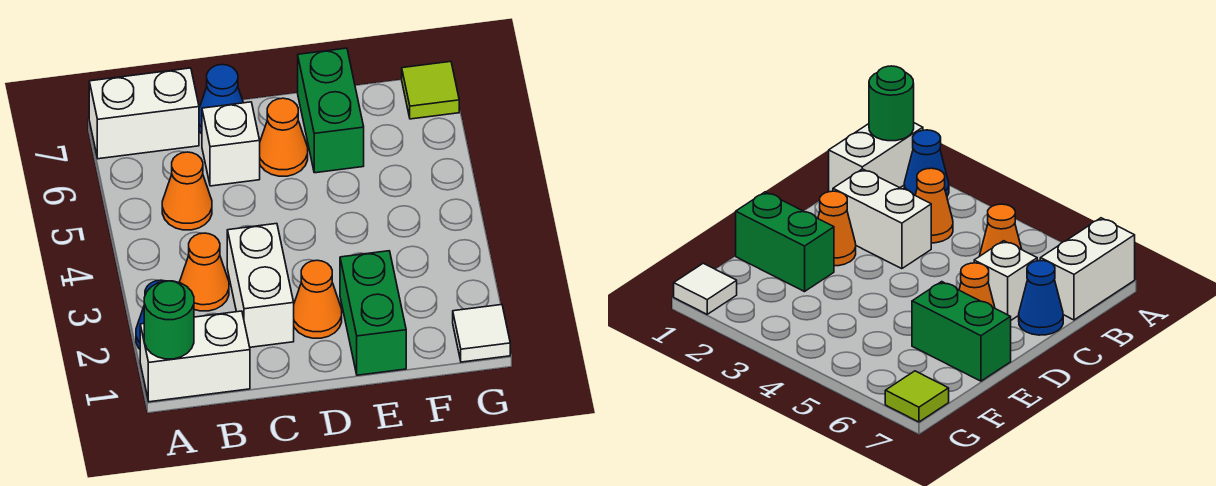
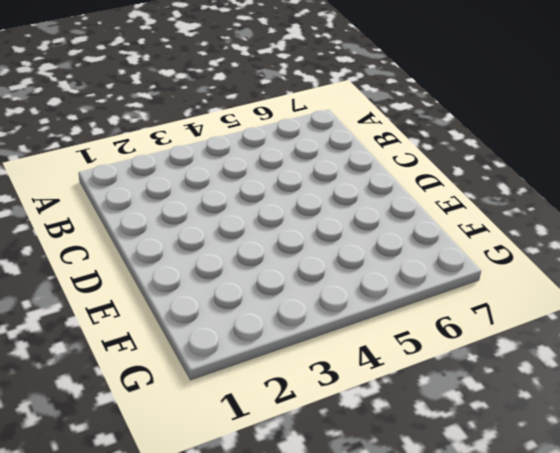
none -> white 1x2 brick [140,311,250,402]
none -> blue 1x1 cone [904,130,949,196]
none -> white 1x2 brick [89,68,199,159]

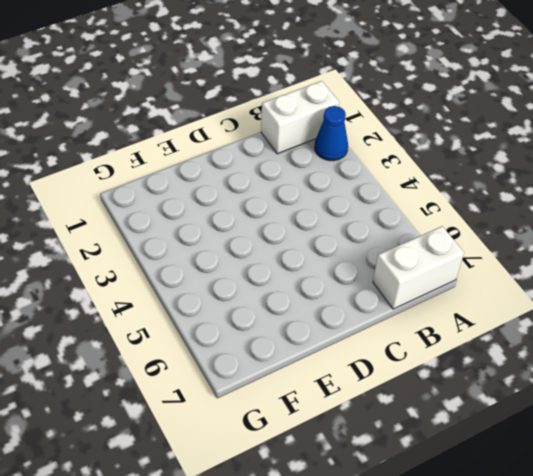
none -> orange 1x1 cone [179,233,229,311]
none -> orange 1x1 cone [162,152,212,230]
none -> white 1x2 brick [227,224,294,347]

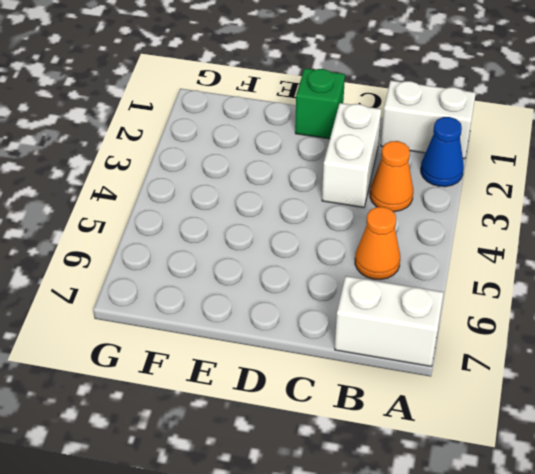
green 1x1 brick [295,68,345,139] -> none
none -> white 1x1 brick [202,102,260,186]
none -> blue 1x1 cone [199,65,243,134]
none -> orange 1x1 cone [294,260,342,338]

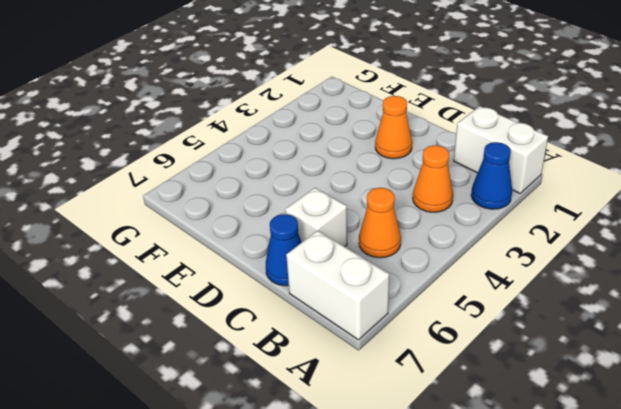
none -> white 1x2 brick [227,224,294,347]
none -> orange 1x1 cone [260,98,308,176]
none -> green 1x2 brick [340,251,406,375]

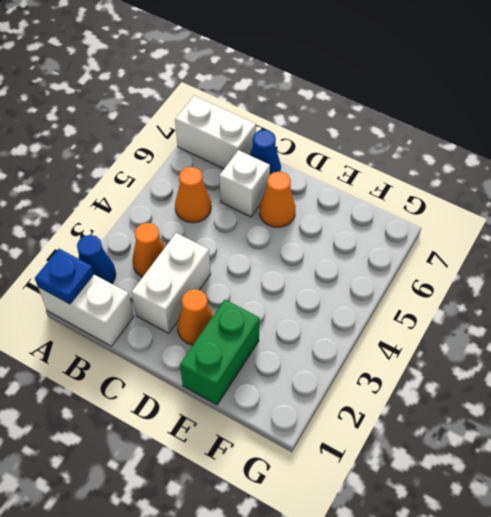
blue 1x1 plate [35,249,94,304] -> green 1x1 round brick [144,281,194,359]
none -> green 1x2 brick [298,48,364,173]
none -> white 1x1 tile [453,305,510,362]
none -> lime 1x1 tile [402,61,459,119]

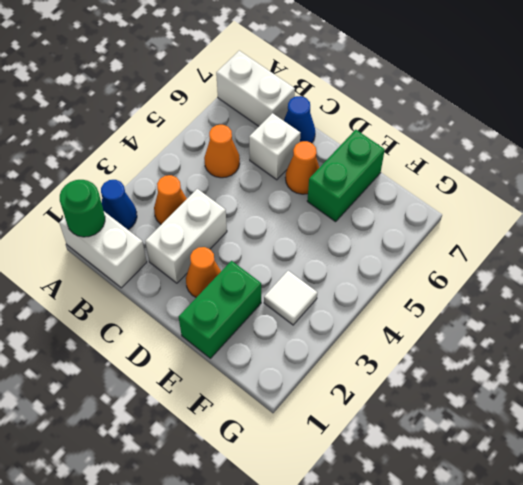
white 1x1 tile [264,271,318,325] -> white 1x1 tile moved to [453,305,510,362]
none -> lime 1x1 tile [402,61,459,119]

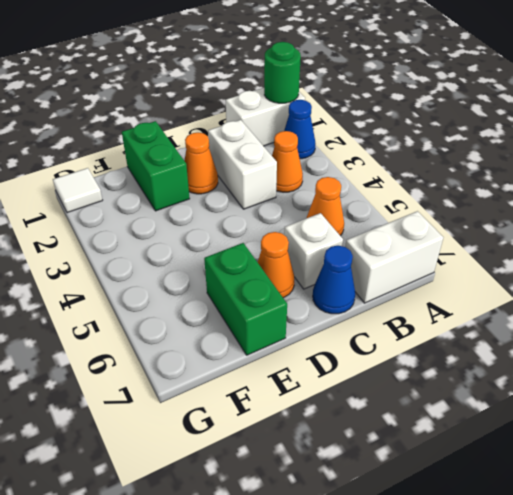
none -> lime 1x1 tile [402,61,459,119]

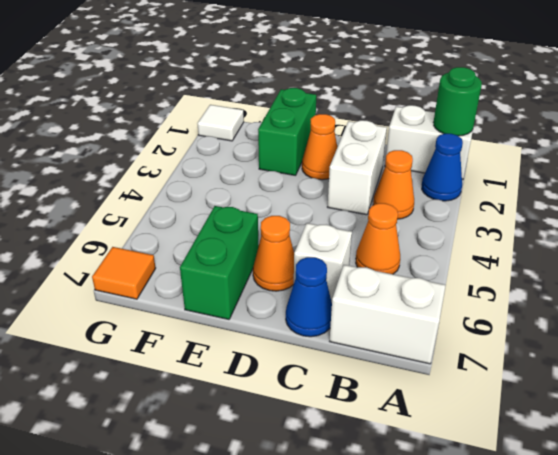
orange 1x1 tile [92,247,156,299] -> lime 1x1 tile [402,61,459,119]

